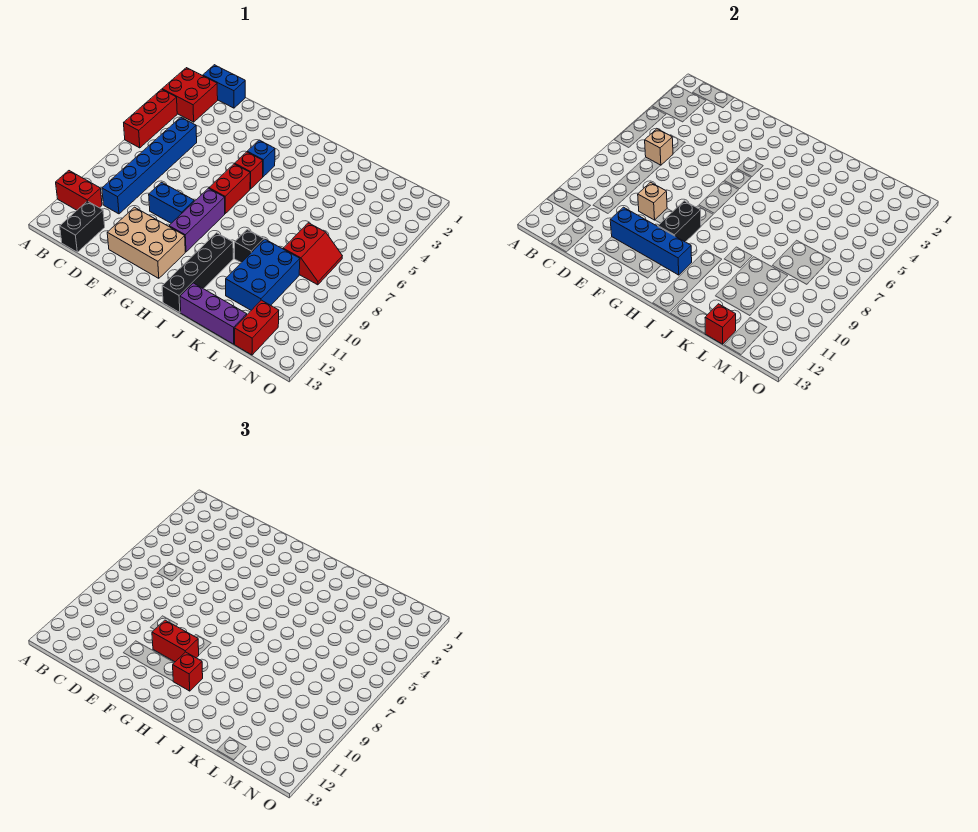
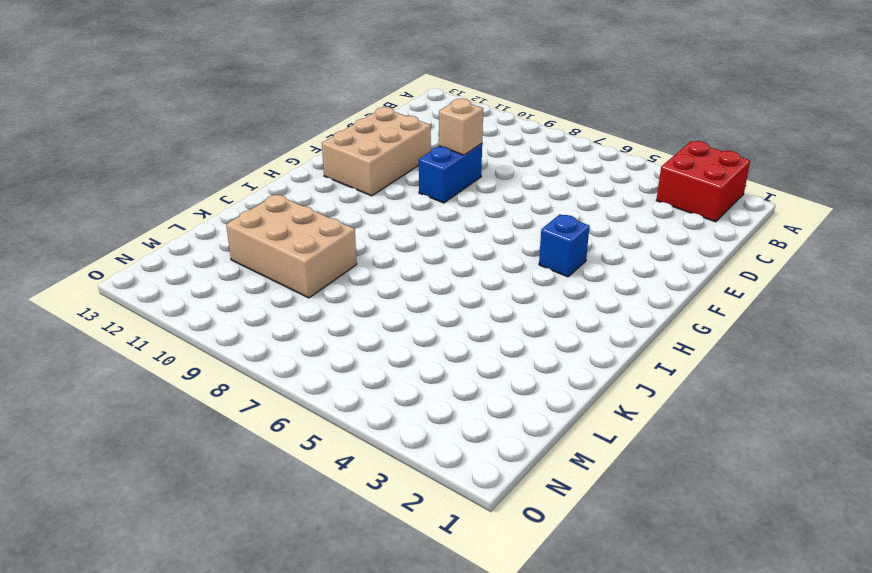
tan 2x3 brick [226,195,357,298] -> blue 2x3 brick [226,239,300,310]
none -> red 1x3 brick [124,89,177,148]
none -> red 1x2 brick [56,171,102,210]
none -> blue 1x2 brick [203,65,245,108]

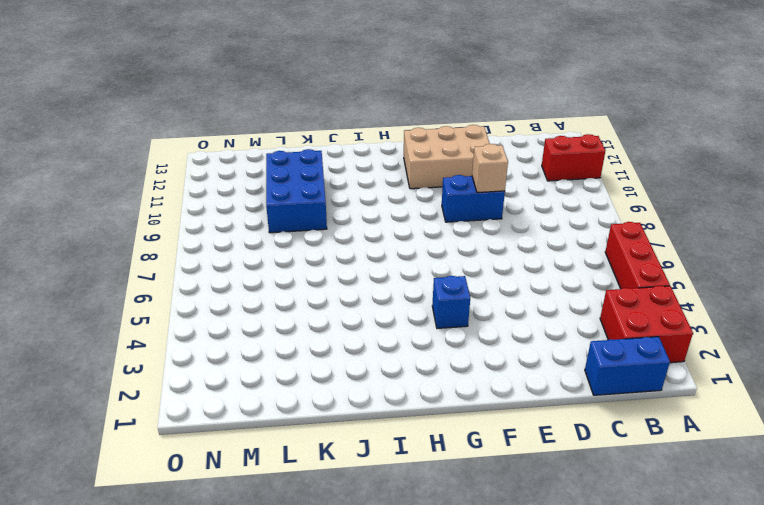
none -> blue 1x6 brick [102,117,197,214]
none -> black 1x2 brick [60,201,105,252]
none -> red 1x1 brick [235,152,263,189]

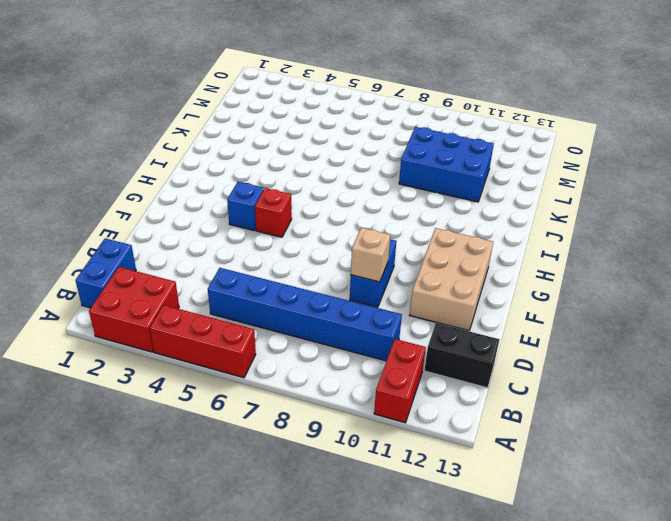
none -> red 1x2 brick [209,164,250,213]
none -> purple 1x3 brick [169,188,225,252]
none -> black 1x4 brick [162,233,233,313]

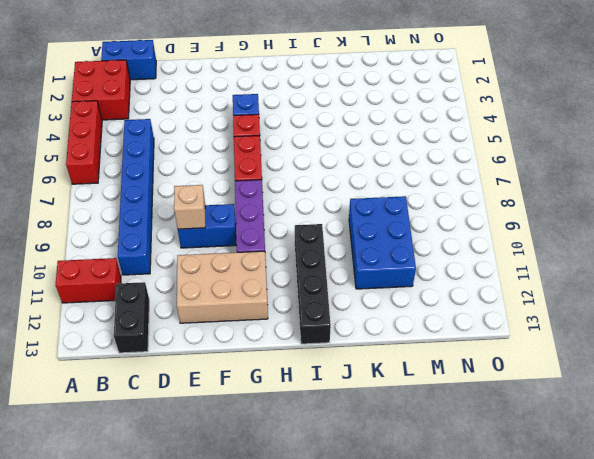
none -> black 1x1 brick [235,230,264,263]
none -> purple 1x3 brick [180,283,247,344]
none -> red 2x2 slope [283,223,342,285]

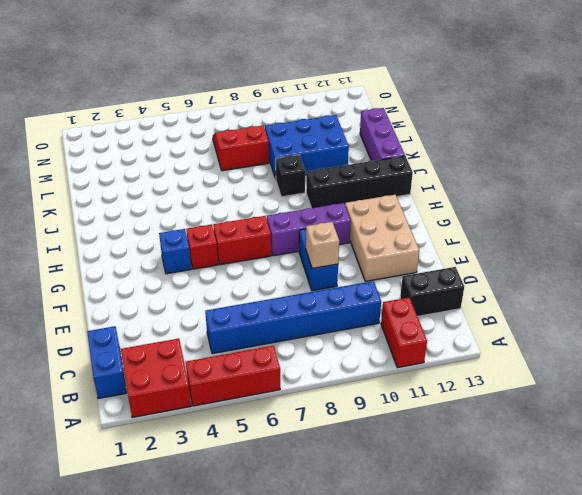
none -> red 1x2 brick [235,300,279,355]
none -> tan 1x1 brick [645,129,673,165]
none -> blue 1x4 brick [610,207,692,275]

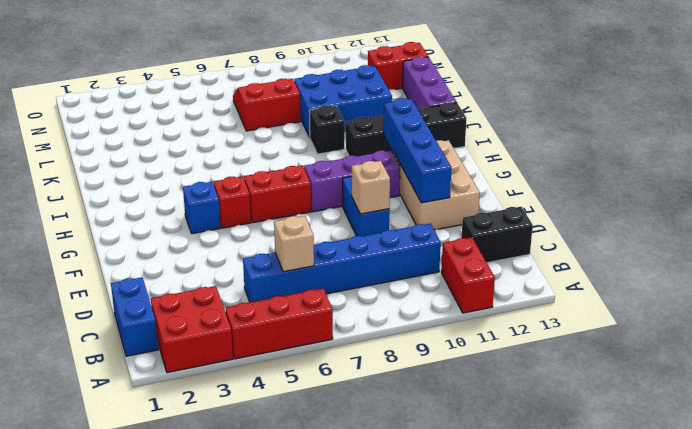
none -> black 1x2 brick [658,201,701,242]
none -> red 1x1 brick [705,304,736,344]
none -> red 1x2 brick [152,620,199,662]

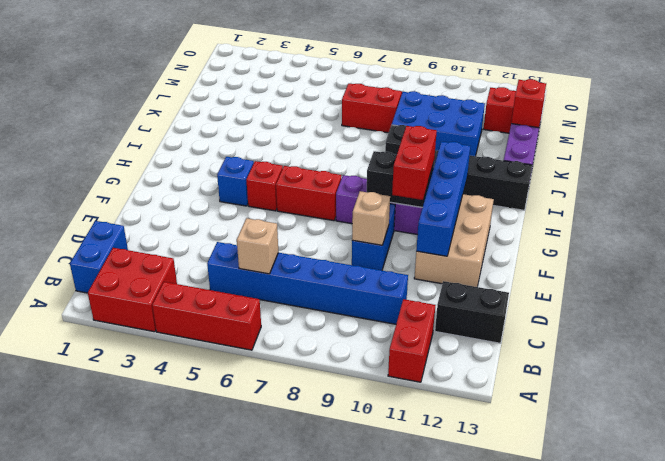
none -> red 1x1 brick [173,652,203,691]

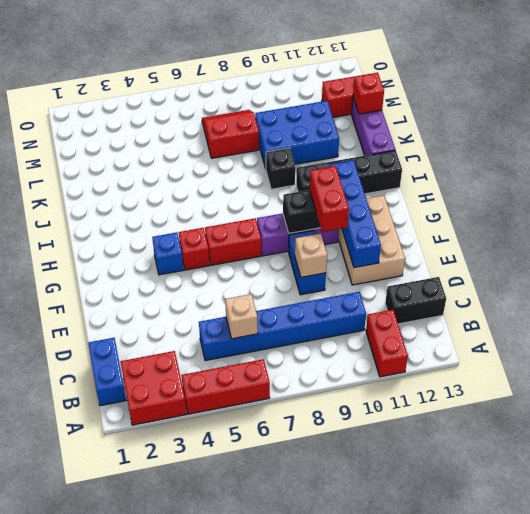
none -> red 1x1 brick [173,652,203,691]

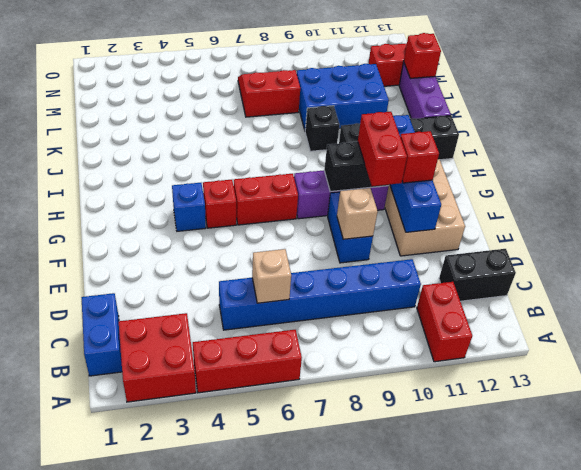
red 1x1 brick [400,131,439,183] -> red 1x1 brick moved to [173,652,203,691]

